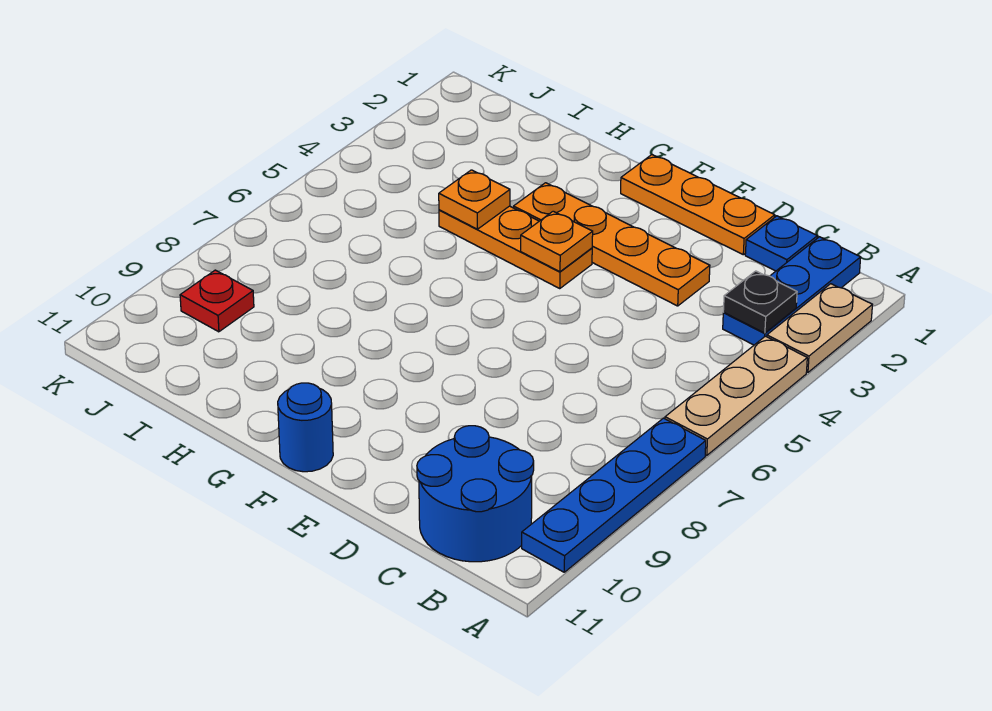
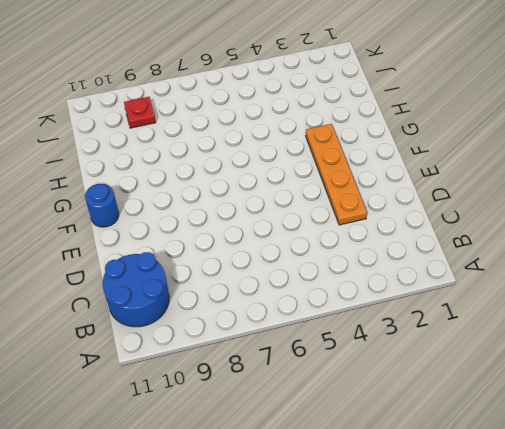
none -> tan 1x2 plate [767,284,872,372]
none -> tan 1x3 plate [665,336,807,455]
none -> blue 1x4 plate [522,418,706,572]

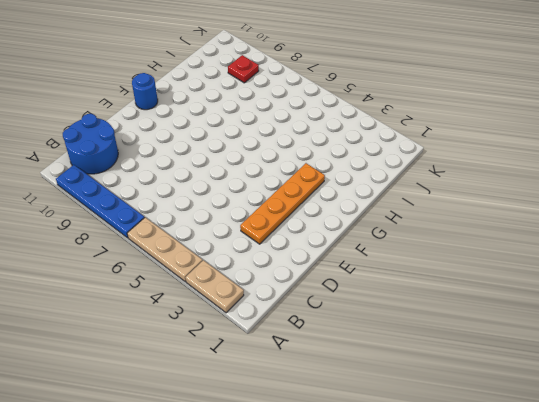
none -> blue 1x3 plate [723,237,861,345]
none -> blue 1x1 plate [745,216,817,271]
none -> orange 1x3 plate [621,155,775,255]

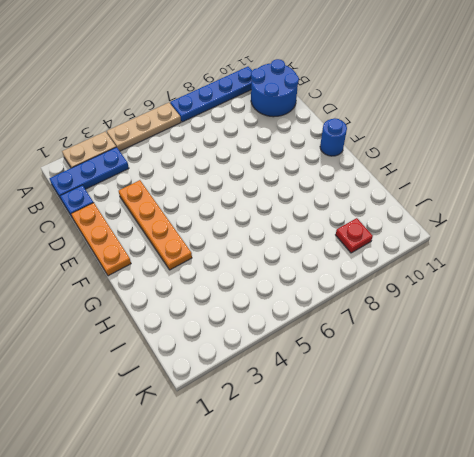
none -> orange 1x3 plate [439,206,592,289]
none -> black 1x1 plate [723,271,797,333]
none -> orange 1x1 plate [521,211,593,272]

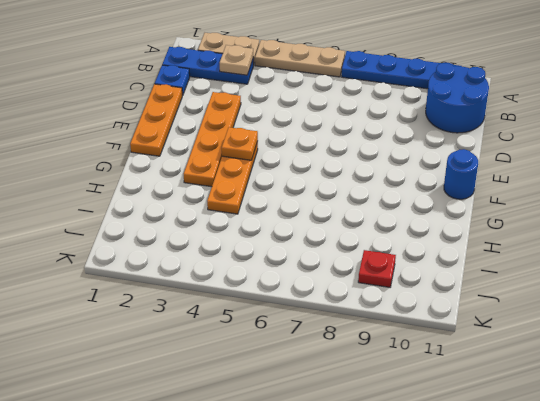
tan 1x1 plate [220,45,253,75] -> black 1x1 plate [723,271,797,333]
none -> orange 1x1 plate [439,170,510,229]

